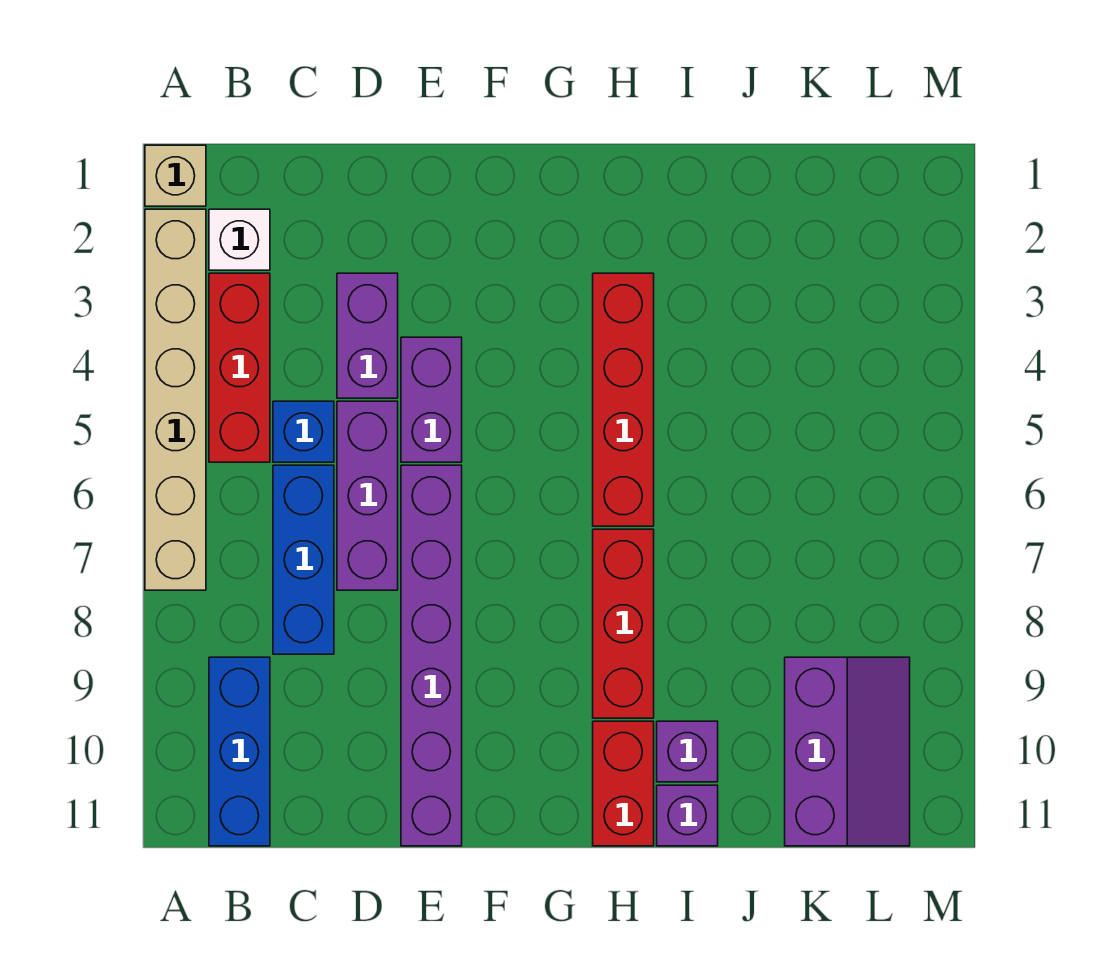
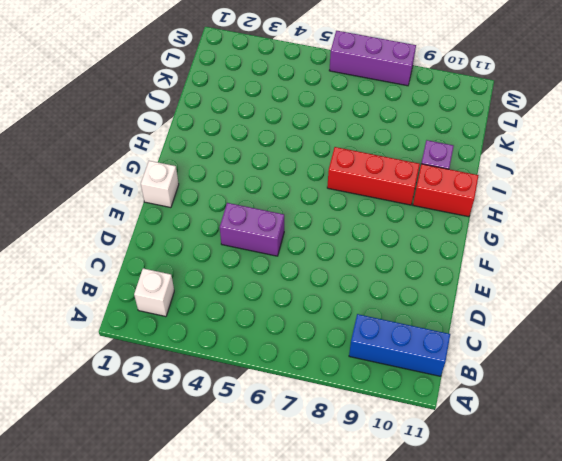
white 1x1 brick [141,161,179,208] -> none
purple 1x3 brick [329,31,416,86] -> purple 1x3 brick moved to [337,401,398,590]
none -> tan 1x1 brick [145,145,206,206]
none -> tan 1x6 brick [145,209,206,590]
none -> red 1x3 brick [209,273,270,462]

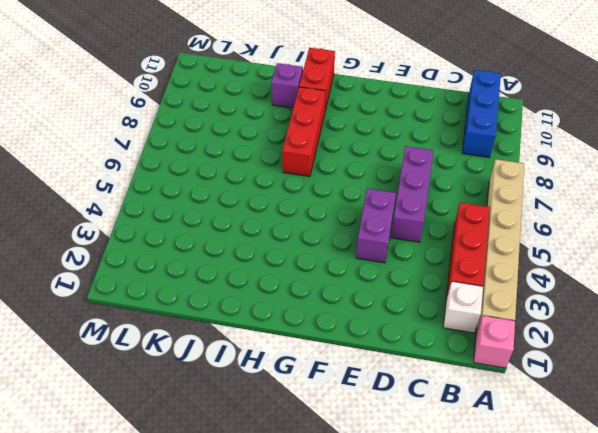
pink 1x1 brick [474,316,515,368] -> tan 1x1 brick [145,145,206,206]
none -> blue 1x1 brick [273,401,334,462]
none -> blue 1x3 brick [273,465,334,654]
none -> purple 1x2 brick [337,273,398,398]

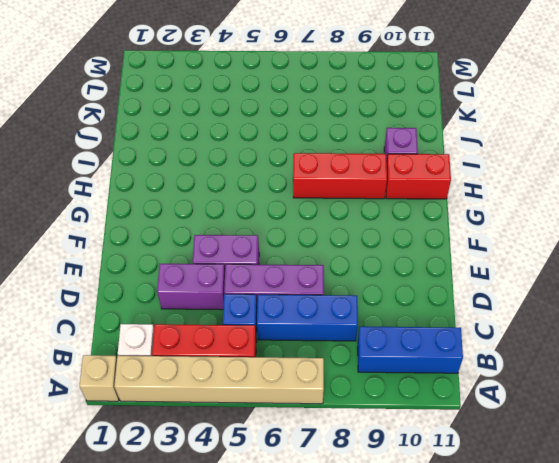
none -> purple 1x6 brick [401,465,462,846]
none -> red 1x4 brick [593,273,654,526]
none -> purple 1x1 brick [657,785,718,846]

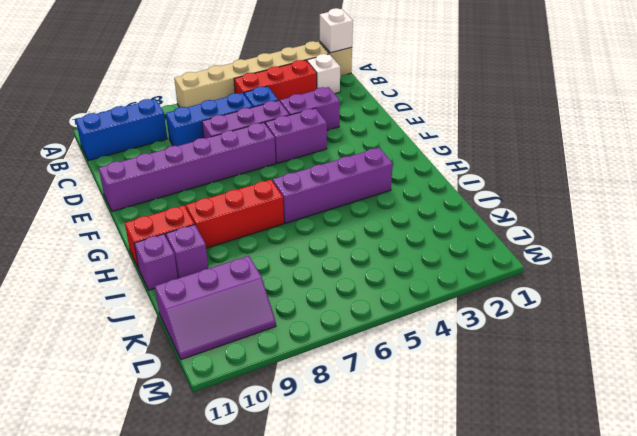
white 1x1 brick [320,8,353,53] -> none
purple 1x4 brick [273,148,393,223] -> red 1x4 brick [593,273,654,526]

